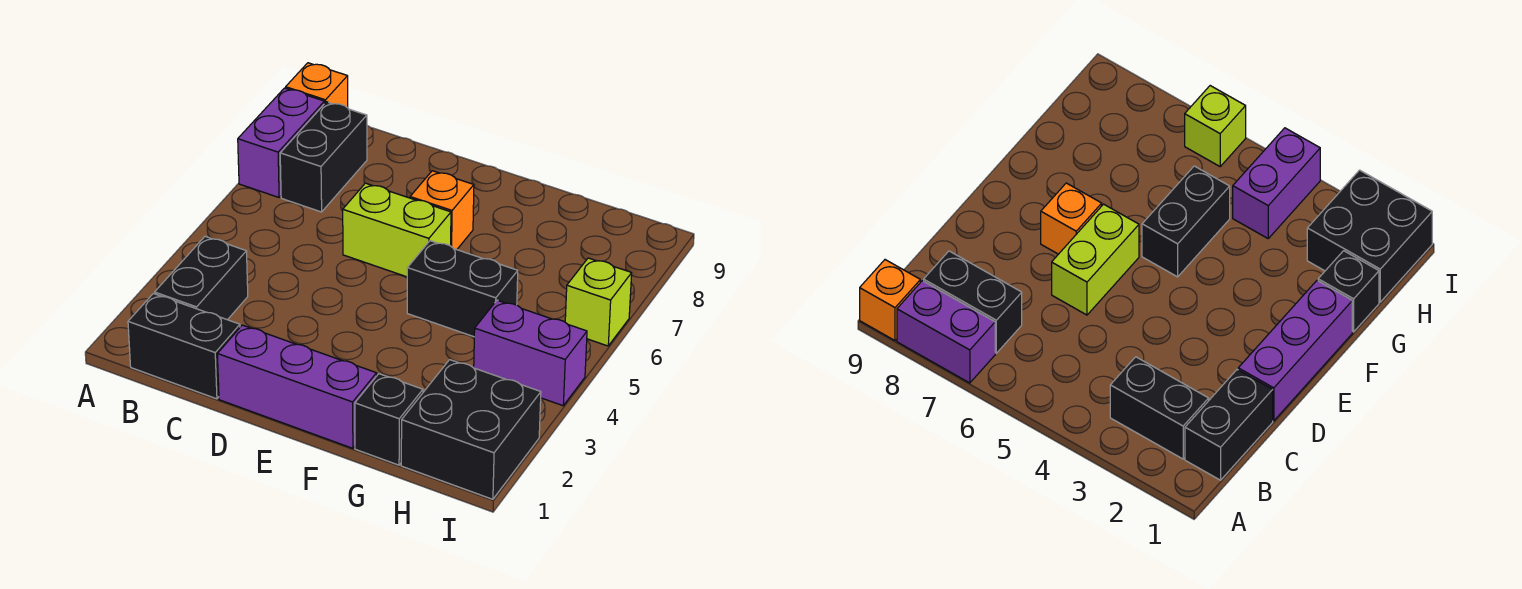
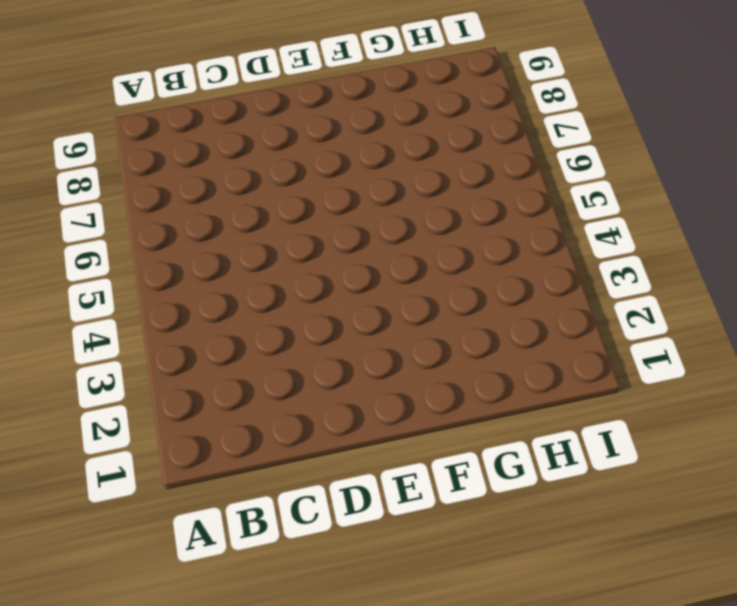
none -> purple 1x2 brick [238,88,324,197]
none -> orange 1x1 brick [286,63,348,108]
none -> black 1x2 brick [128,294,240,399]

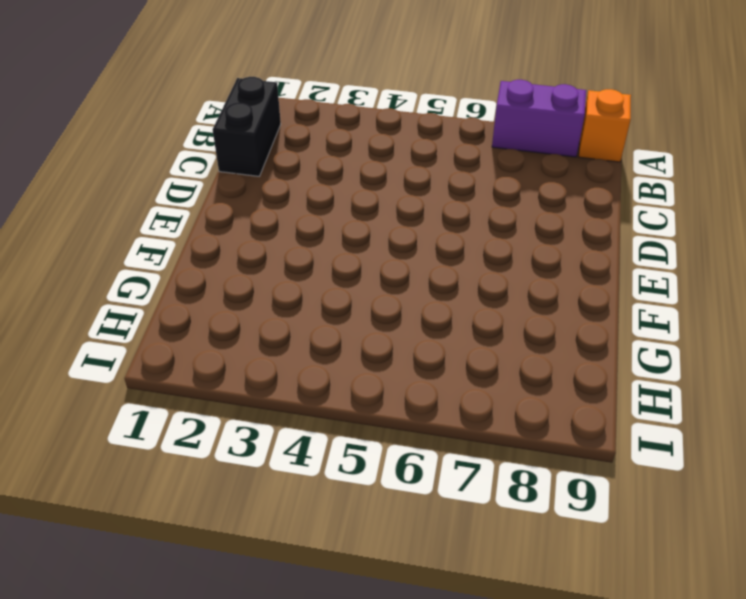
none -> black 1x2 brick [155,236,248,320]
none -> black 1x2 brick [280,102,367,212]
none -> purple 1x3 brick [217,325,377,448]

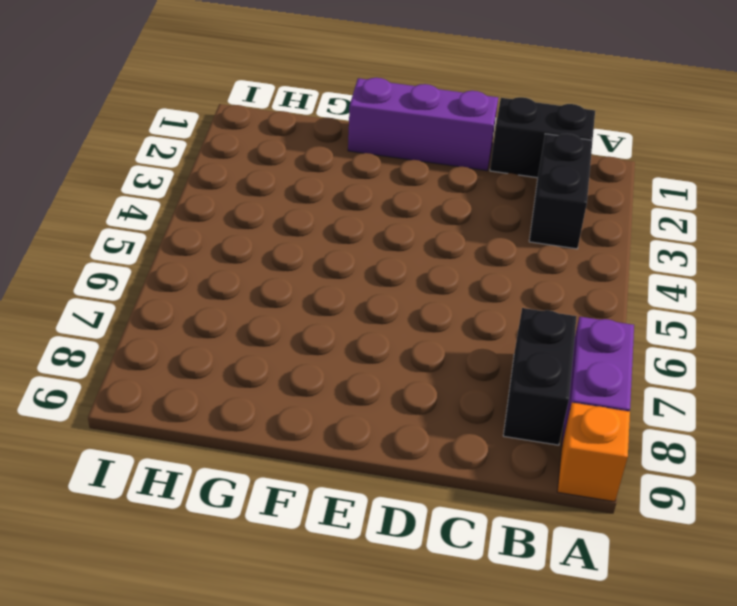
none -> lime 1x2 brick [343,183,451,277]
none -> orange 1x1 brick [410,171,474,250]
none -> black 1x2 brick [407,241,518,337]

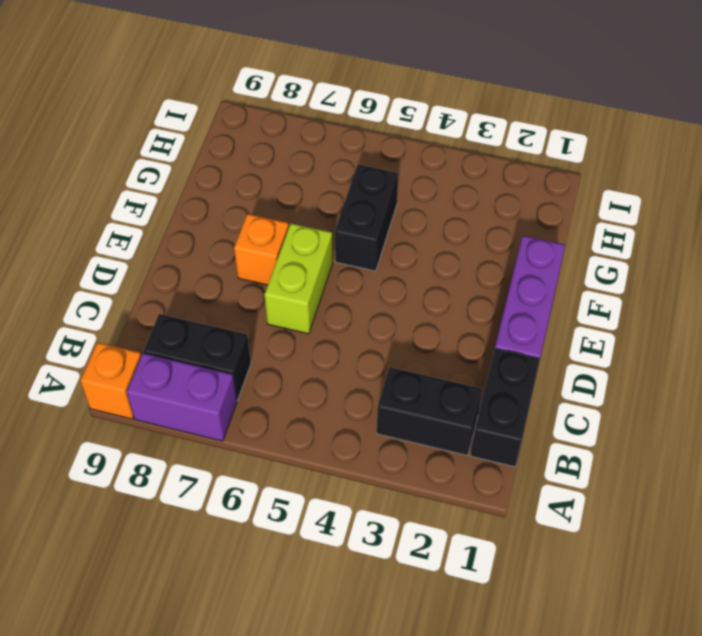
none -> black 1x1 brick [355,374,423,465]
none -> black 2x2 brick [401,360,541,499]
none -> purple 1x2 brick [474,300,587,406]

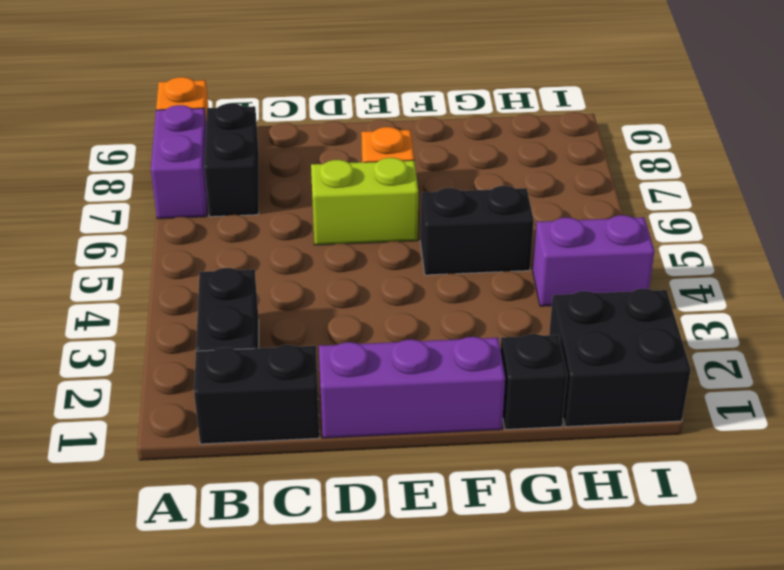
none -> lime 1x1 brick [565,258,632,346]

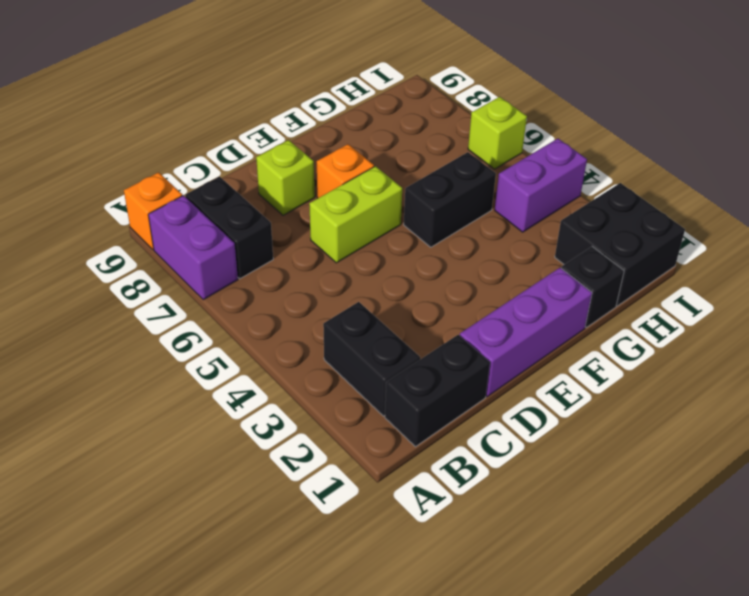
lime 1x1 brick [256,140,315,215] -> none

